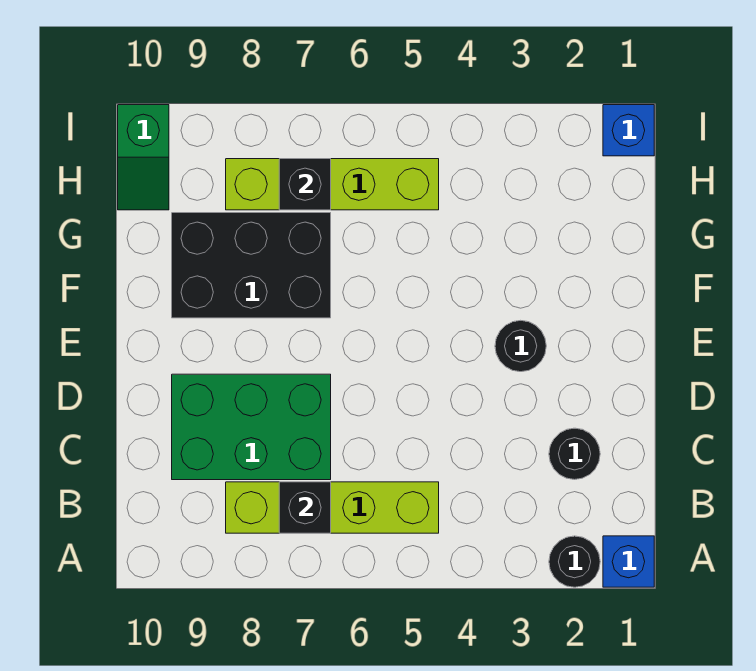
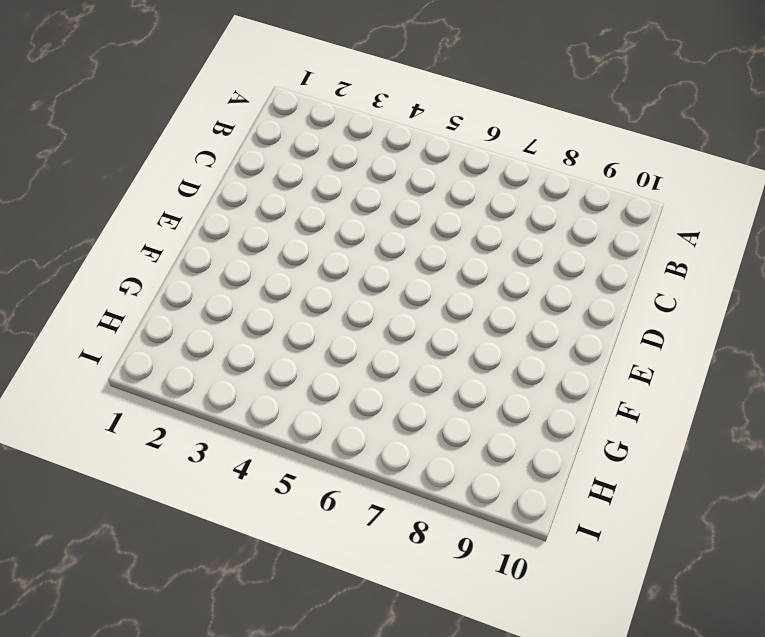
none -> blue 1x1 brick [603,536,654,587]
none -> black 1x1 round brick [549,536,600,587]
none -> lime 1x4 brick [226,482,439,533]

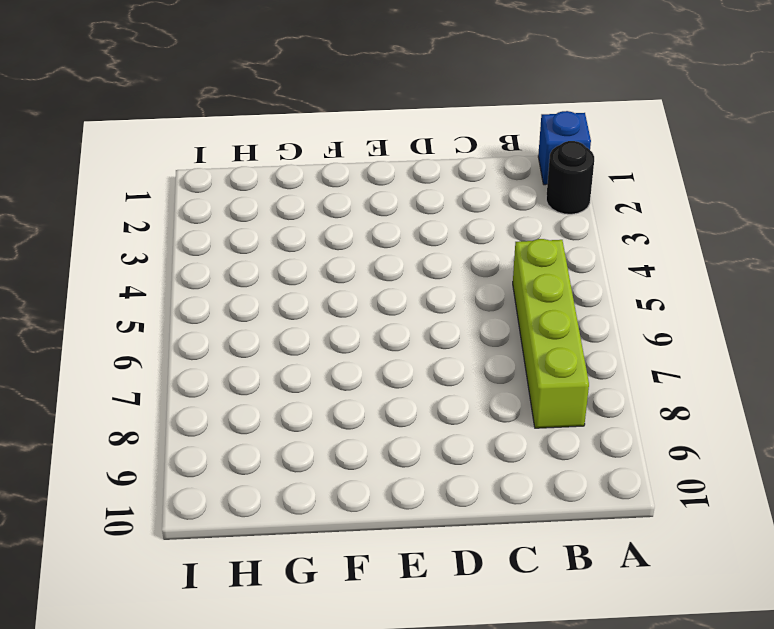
none -> black 1x1 round brick [549,428,600,480]
none -> green 2x3 brick [172,374,331,480]
none -> black 1x1 round brick [495,320,546,372]

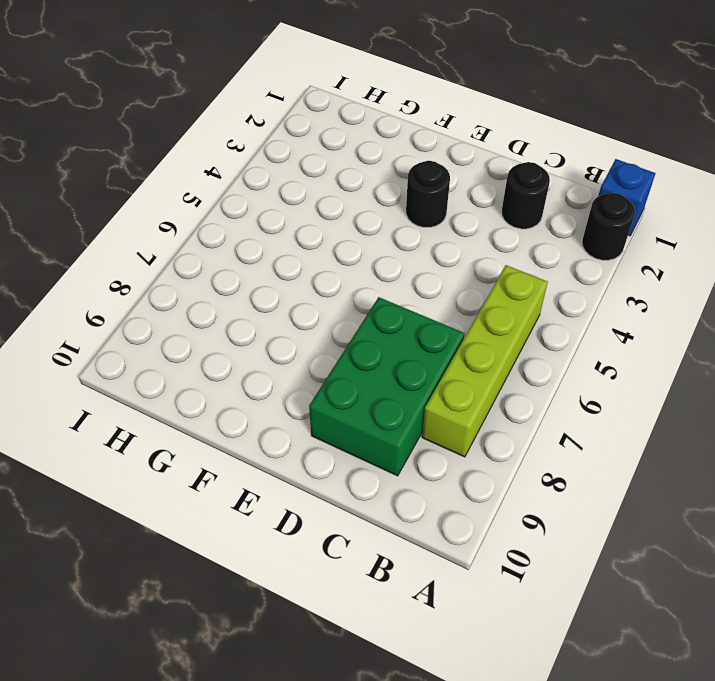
none -> black 2x3 brick [172,213,331,318]
none -> lime 1x4 brick [226,159,439,210]
none -> green 1x2 slope [118,105,169,210]

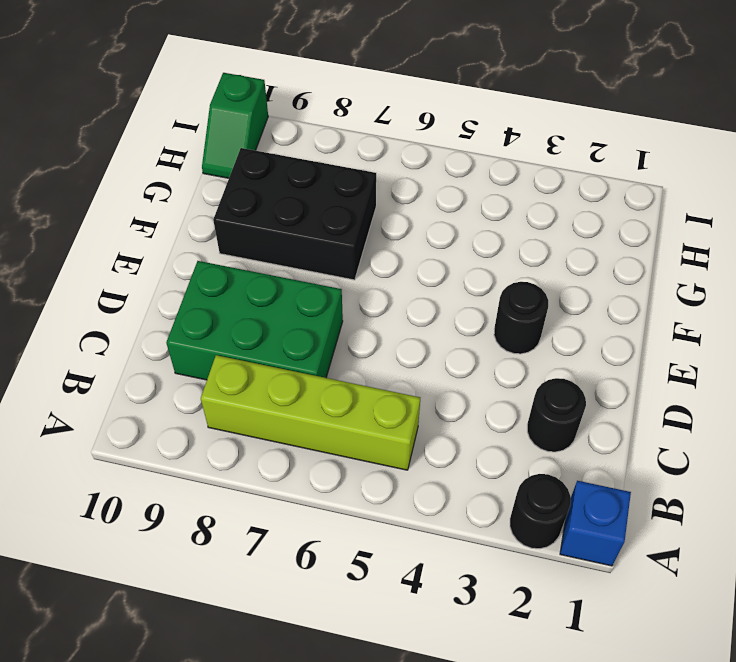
none -> lime 1x4 brick [226,159,439,210]
none -> blue 1x1 brick [603,105,654,156]
none -> black 1x1 brick [279,482,331,533]

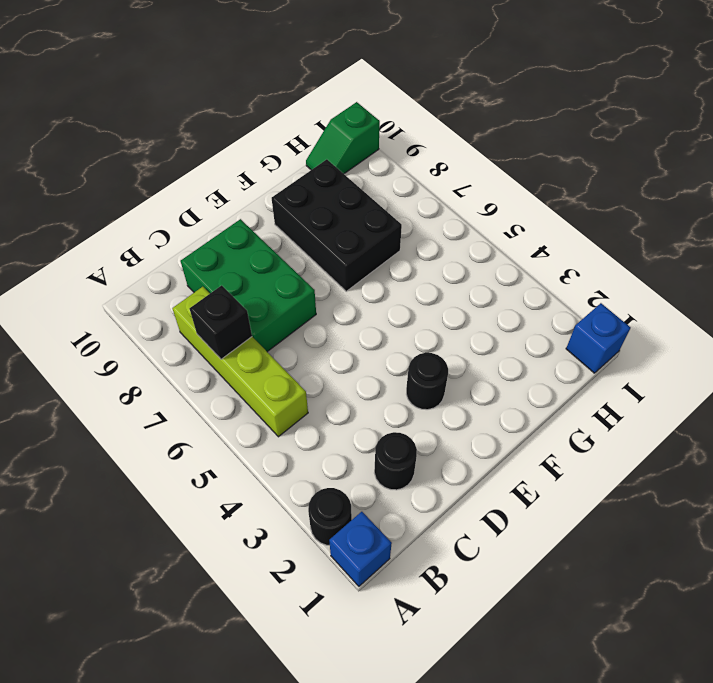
none -> lime 1x4 brick [226,159,439,210]
none -> black 1x1 brick [279,159,331,210]

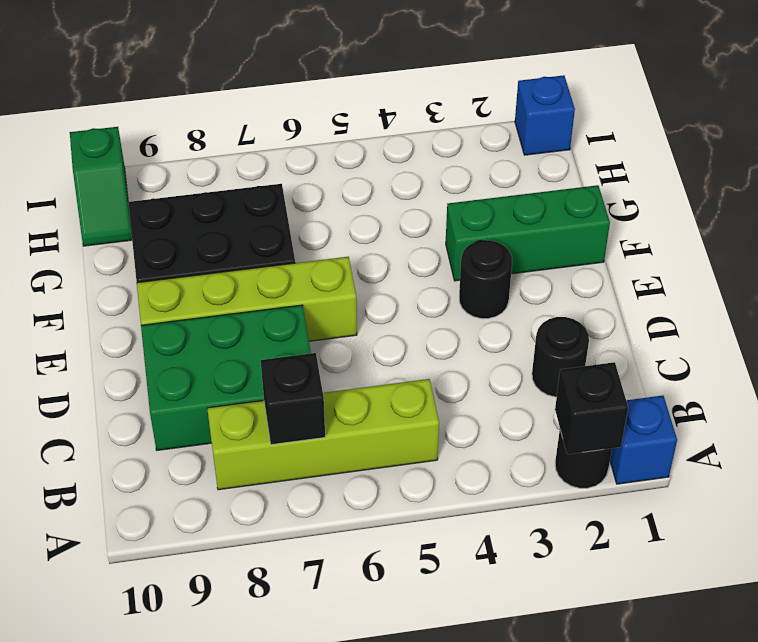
black 1x1 brick [555,362,628,454] -> black 1x1 brick moved to [279,159,331,210]
lime 1x4 brick [137,257,357,341] -> lime 1x4 brick moved to [226,159,439,210]
green 1x3 brick [446,185,610,281] -> none

